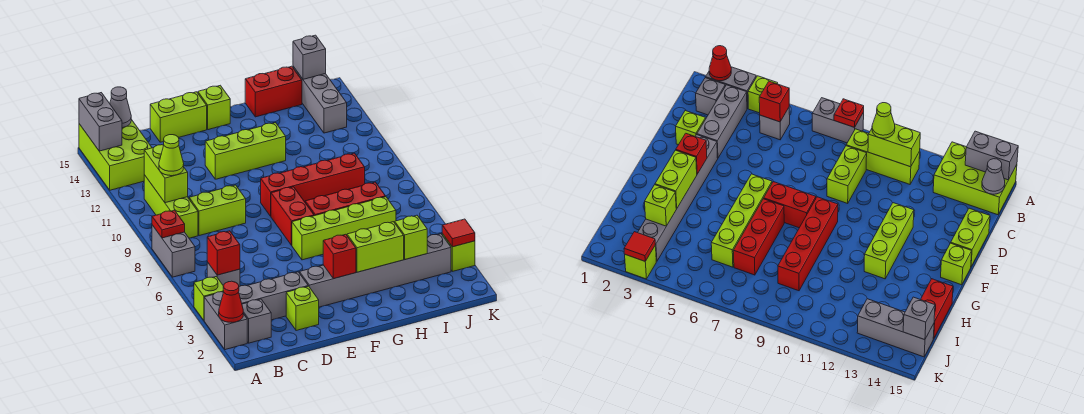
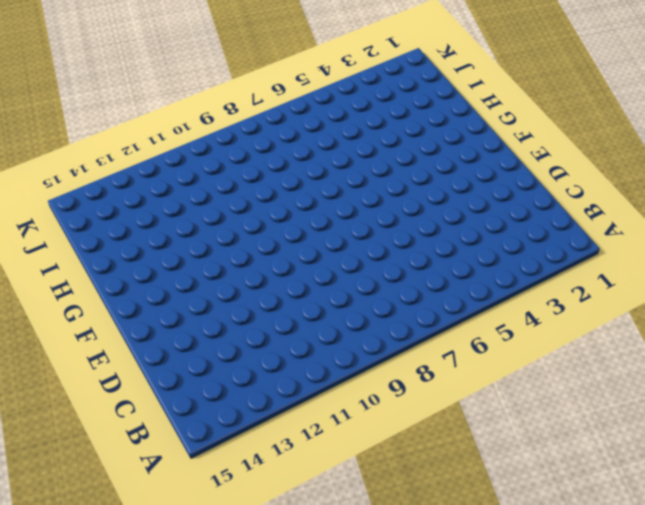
none -> grey 1x2 brick [204,292,247,350]
none -> lime 1x1 brick [194,277,224,320]
none -> grey 1x2 brick [152,225,195,277]
none -> lime 2x3 brick [79,119,152,190]

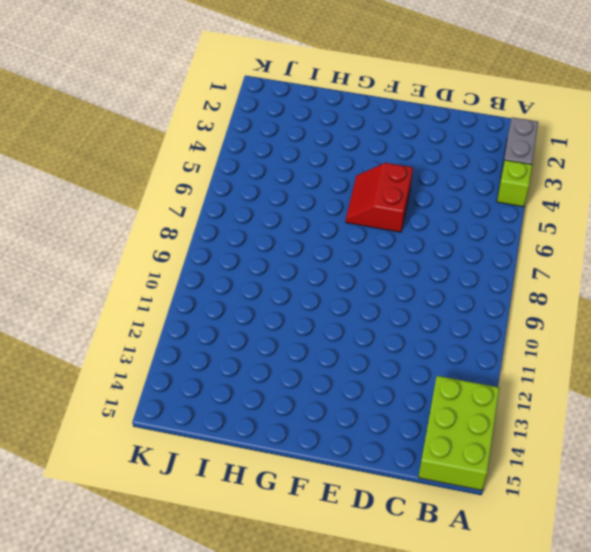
red 2x2 slope [346,163,413,232] -> lime 1x4 brick [292,197,396,260]
none -> grey 1x2 brick [152,225,195,277]
none -> grey 1x1 brick [242,299,271,343]
none -> grey 1x3 brick [239,272,308,320]
none -> grey 1x1 brick [207,262,240,287]

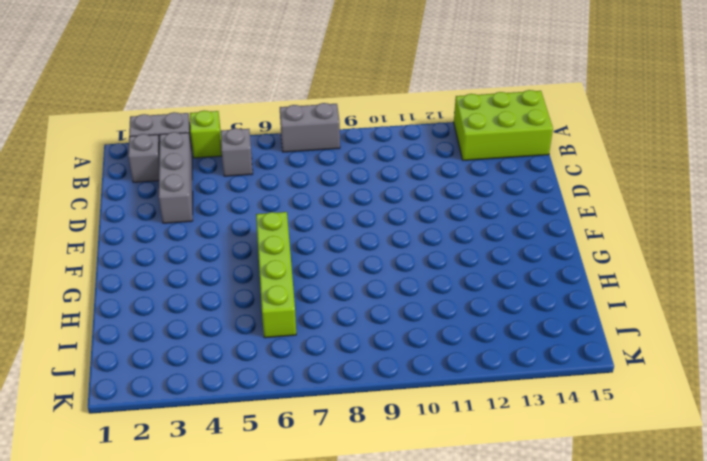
none -> lime 1x3 brick [144,175,198,238]
none -> lime 1x2 brick [189,185,246,236]
none -> lime 1x1 brick [286,286,319,331]
none -> lime 1x2 brick [150,92,207,142]

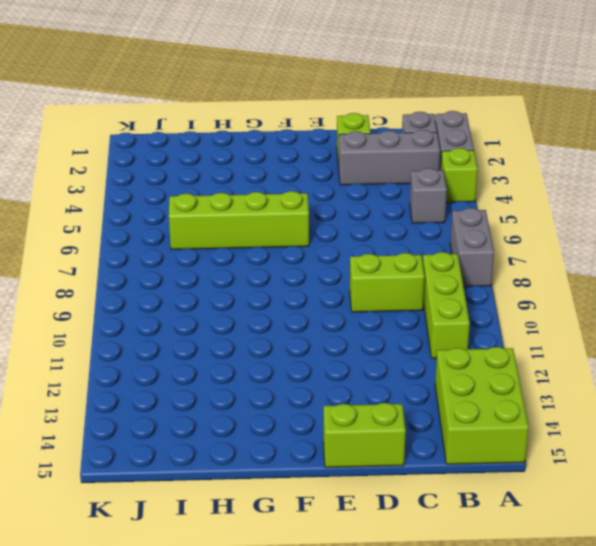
none -> grey 1x6 brick [300,234,451,307]
none -> lime 1x3 brick [205,123,286,179]
none -> red 1x2 brick [271,187,314,245]
none -> red 1x4 brick [261,153,365,216]

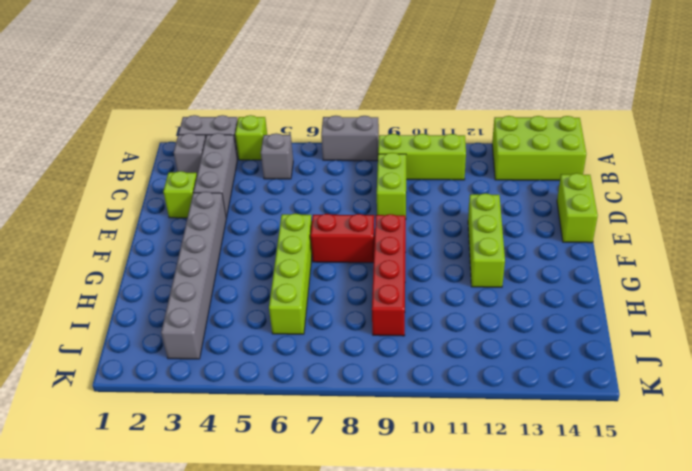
none -> lime 1x1 brick [198,85,230,130]
none -> red 1x3 brick [305,182,386,216]
none -> red 1x2 brick [245,66,302,117]
none -> grey 1x3 brick [293,66,347,133]

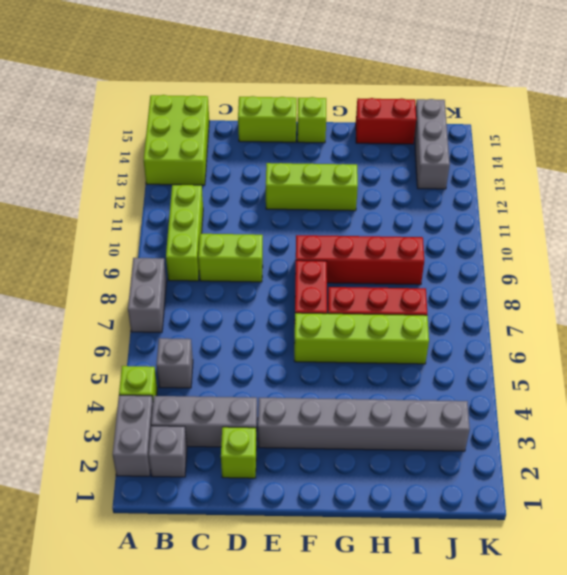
none -> lime 1x1 brick [442,234,475,271]
none -> red 1x1 cone [219,281,243,322]
none -> red 1x1 plate [152,210,185,238]
none -> grey 1x2 brick [79,93,122,151]

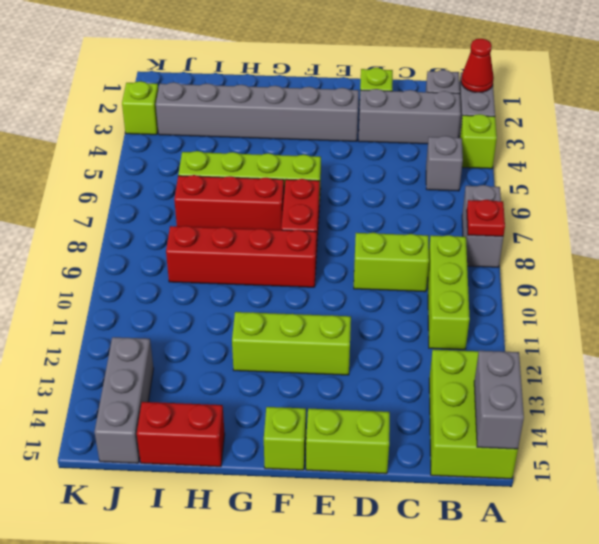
none -> red 1x1 brick [207,231,240,275]
none -> lime 1x2 brick [144,145,188,203]
none -> grey 1x1 cone [110,87,131,128]
none -> red 1x1 brick [323,234,356,279]

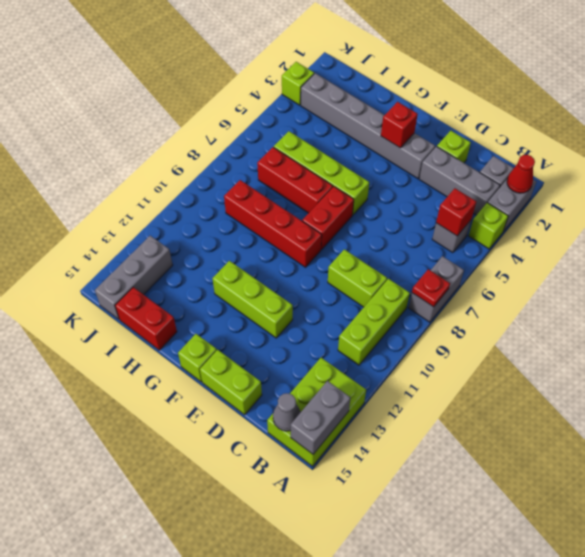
none -> lime 1x2 brick [144,145,188,203]
none -> lime 1x2 brick [347,222,404,272]
none -> lime 1x1 brick [395,215,427,259]
none -> grey 1x1 brick [293,35,326,79]

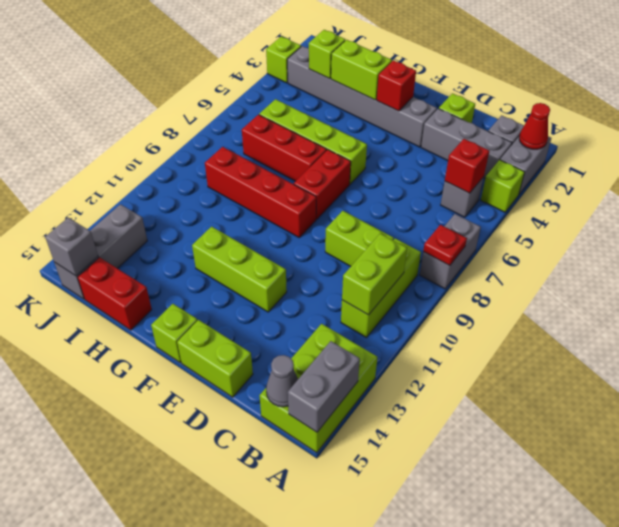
none -> red 1x1 tile [442,219,475,247]
none -> lime 1x1 cone [159,135,184,176]

